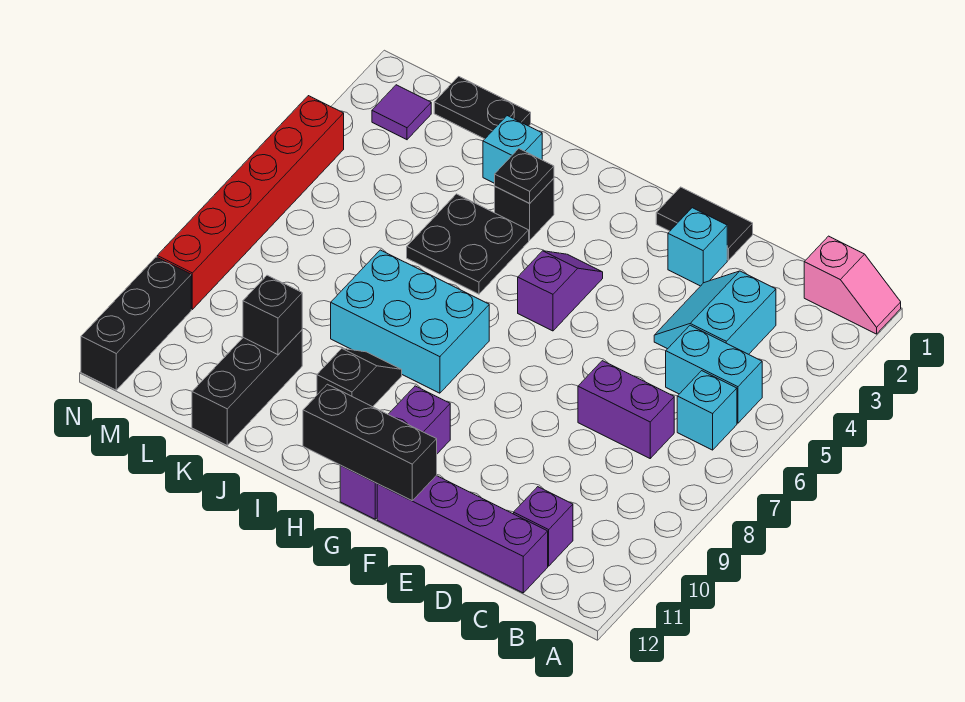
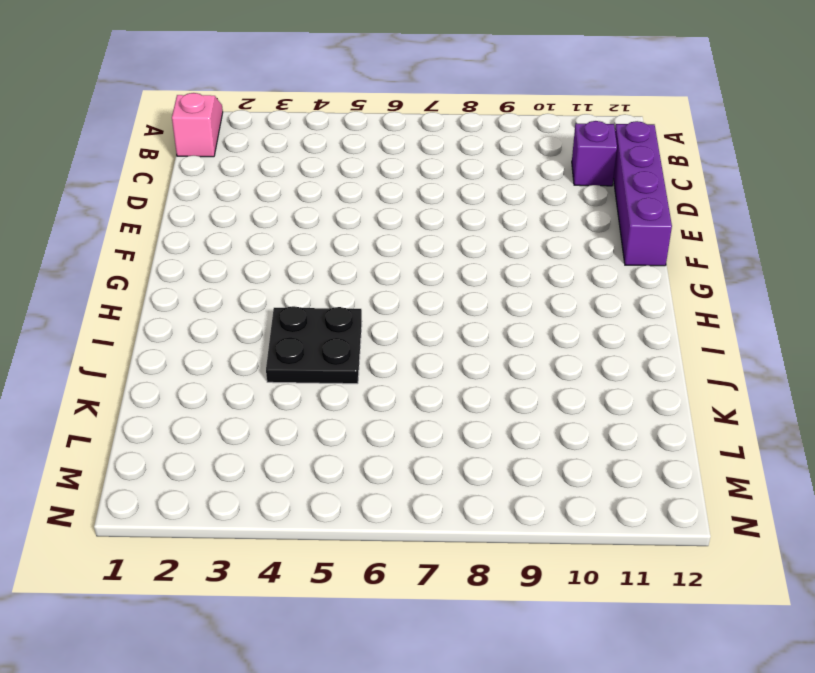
none -> cyan 1x2 brick [666,325,762,423]
none -> cyan 1x1 brick [677,371,737,450]
none -> cyan 2x2 slope [654,271,776,354]

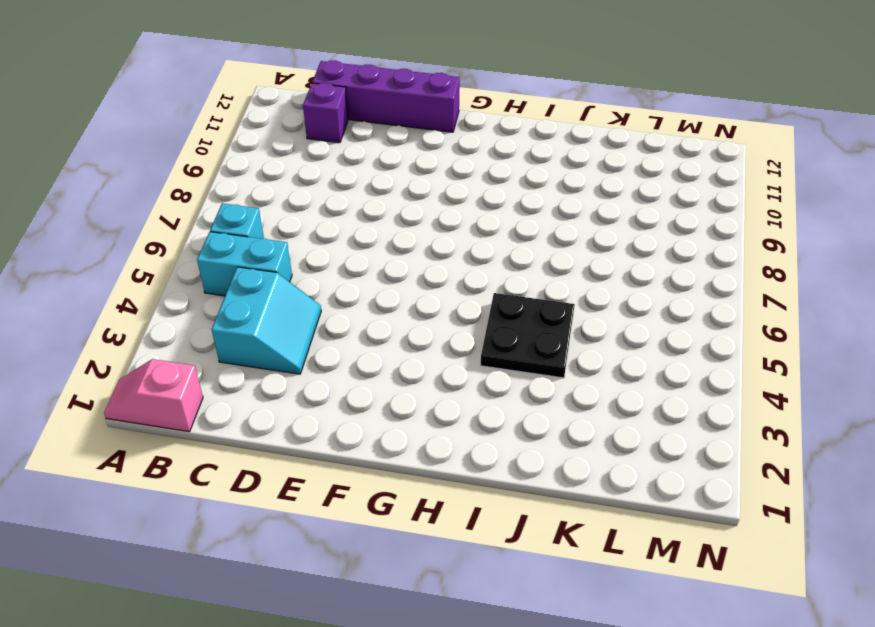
none -> purple 1x2 brick [578,361,674,458]
none -> black 1x2 tile [656,187,753,260]
none -> cyan 1x1 brick [668,208,727,286]

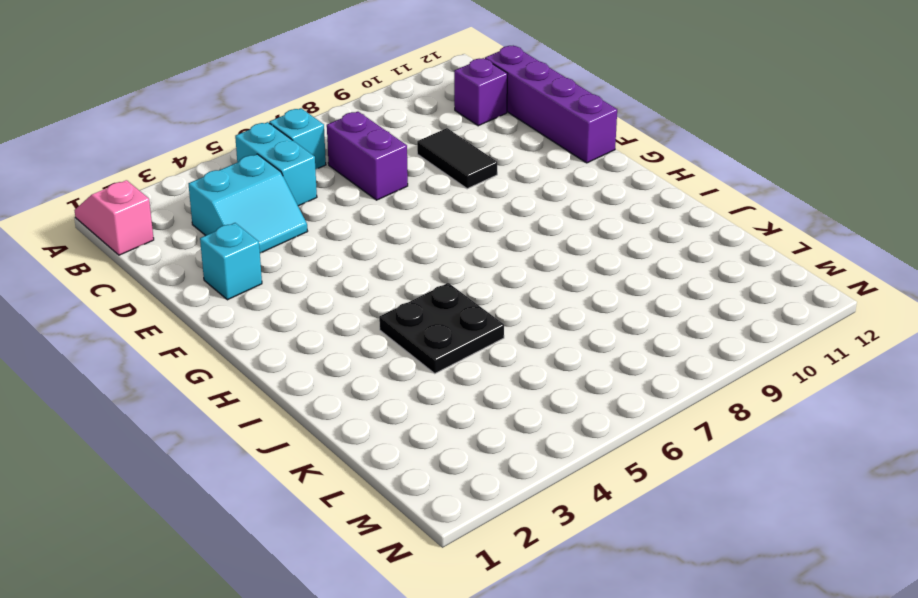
black 1x2 tile [417,128,497,189] -> black 1x2 tile moved to [656,187,753,260]
none -> purple 1x2 slope [518,251,603,331]
none -> purple 1x3 brick [340,386,450,519]
none -> cyan 2x3 brick [331,250,489,393]

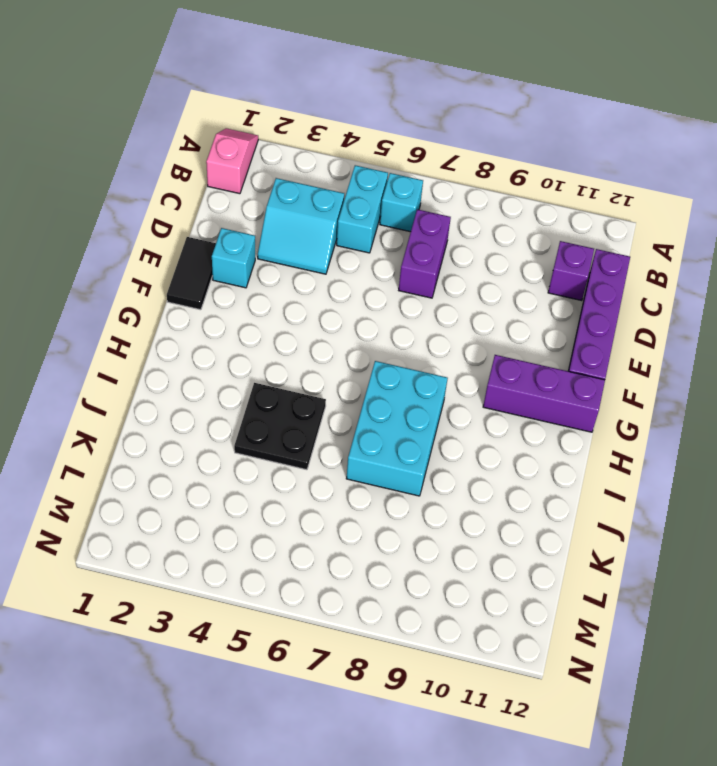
none -> purple 1x2 slope [518,251,603,331]
none -> black 1x1 brick [495,178,554,240]
none -> black 1x2 slope [317,349,402,407]

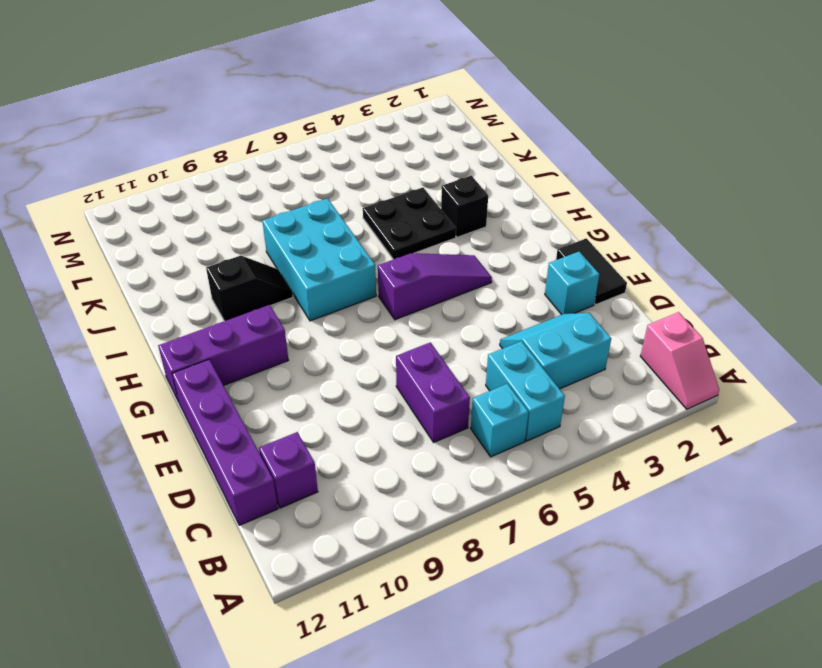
purple 1x3 slope [378,253,492,320] -> purple 1x2 slope [518,251,603,331]
none -> cyan 1x1 brick [483,116,542,183]
none -> black 1x2 plate [434,77,531,139]
none -> black 1x3 brick [192,330,302,445]

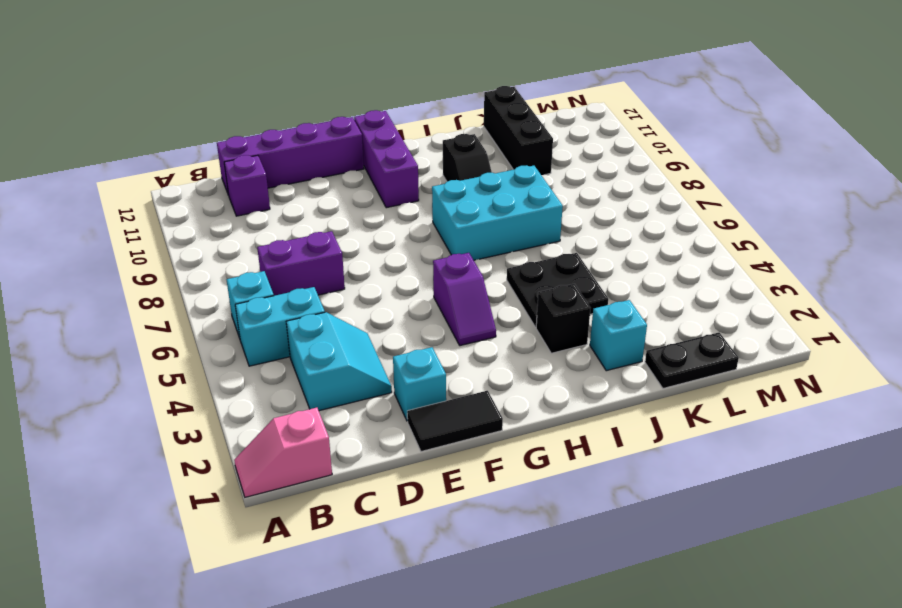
none -> purple 1x1 tile [372,85,431,140]
none -> red 1x6 brick [157,96,344,309]
none -> black 1x3 brick [81,257,191,390]

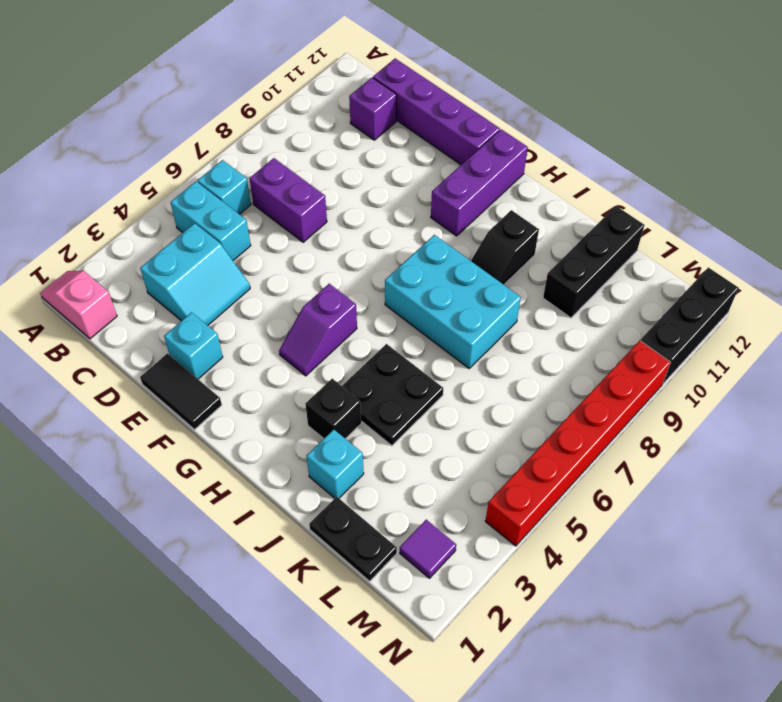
none -> black 1x3 brick [303,384,437,501]
none -> black 1x1 plate [495,149,554,203]
none -> black 1x1 brick [243,275,302,355]

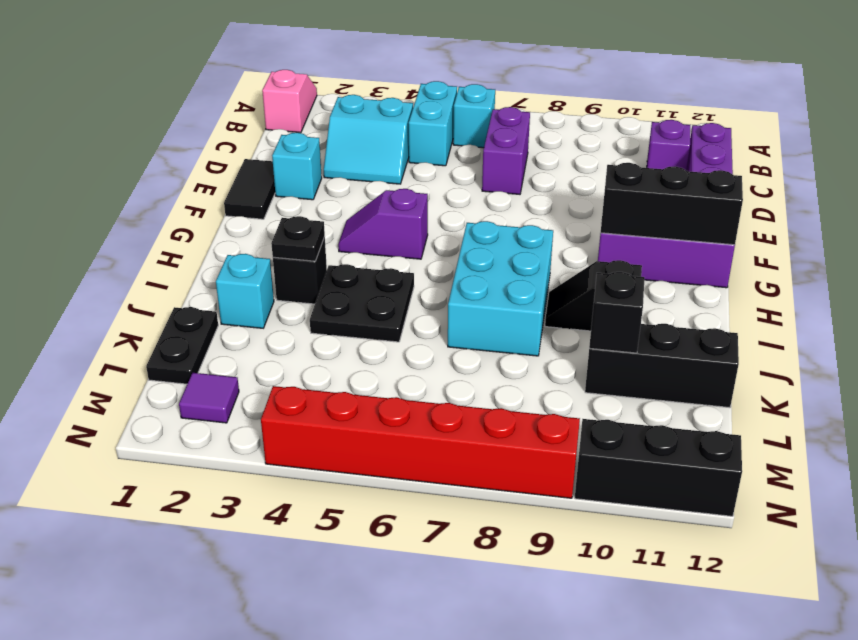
black 1x3 brick [601,163,743,245] -> black 1x3 brick turned to [303,384,437,501]

